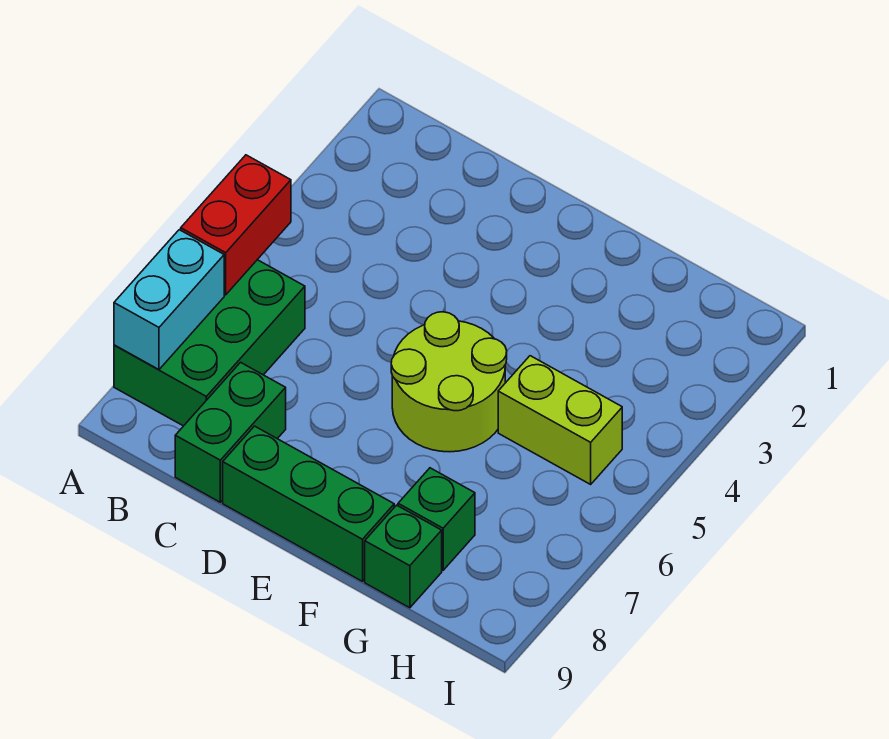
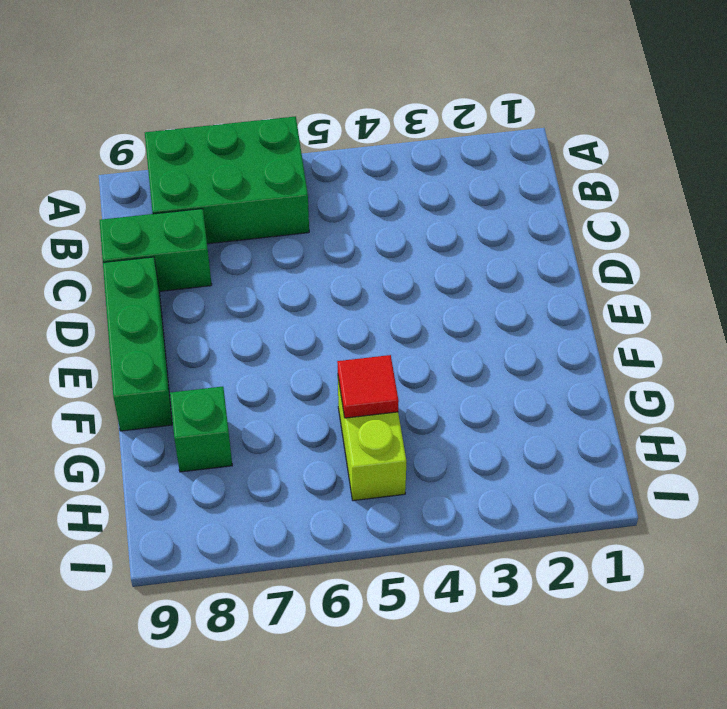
red 1x1 tile [337,355,399,418] -> none
none -> lime 2x2 round brick [391,312,507,452]
none -> green 1x1 brick [365,505,442,608]

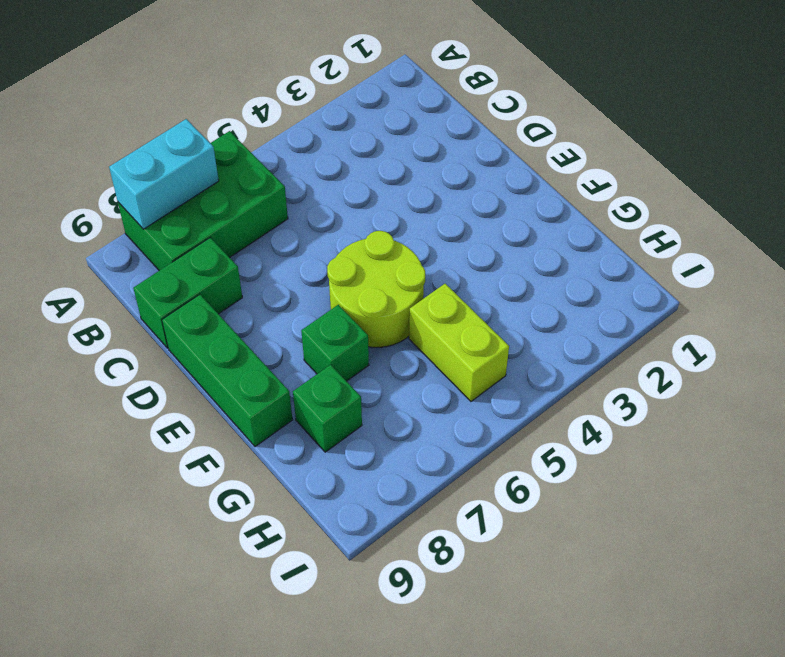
green 1x1 brick [301,305,369,381] -> green 1x1 brick moved to [365,505,442,608]
none -> red 1x2 brick [181,155,291,295]

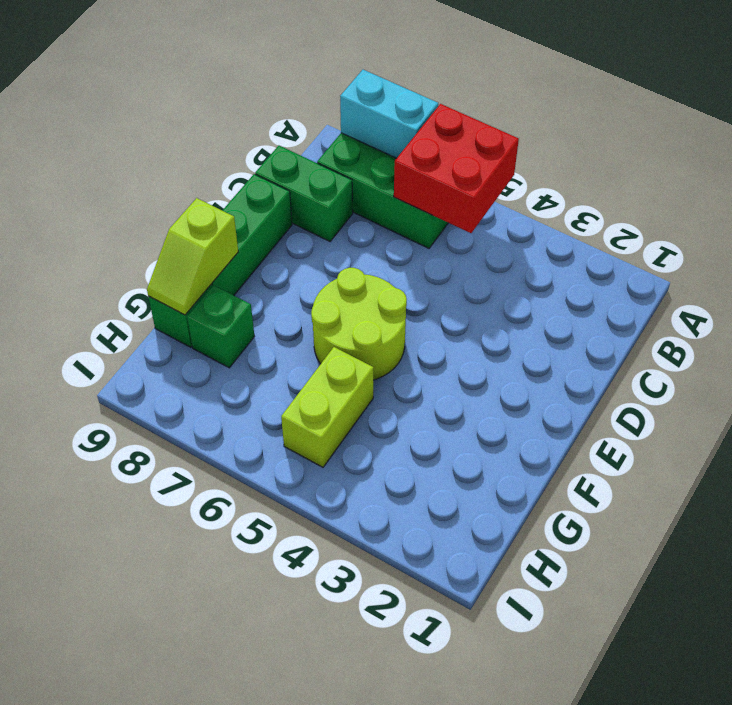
red 2x2 brick [394,104,519,233] -> red 1x2 brick [181,155,291,295]
lime 1x2 slope [147,198,238,315] -> none

